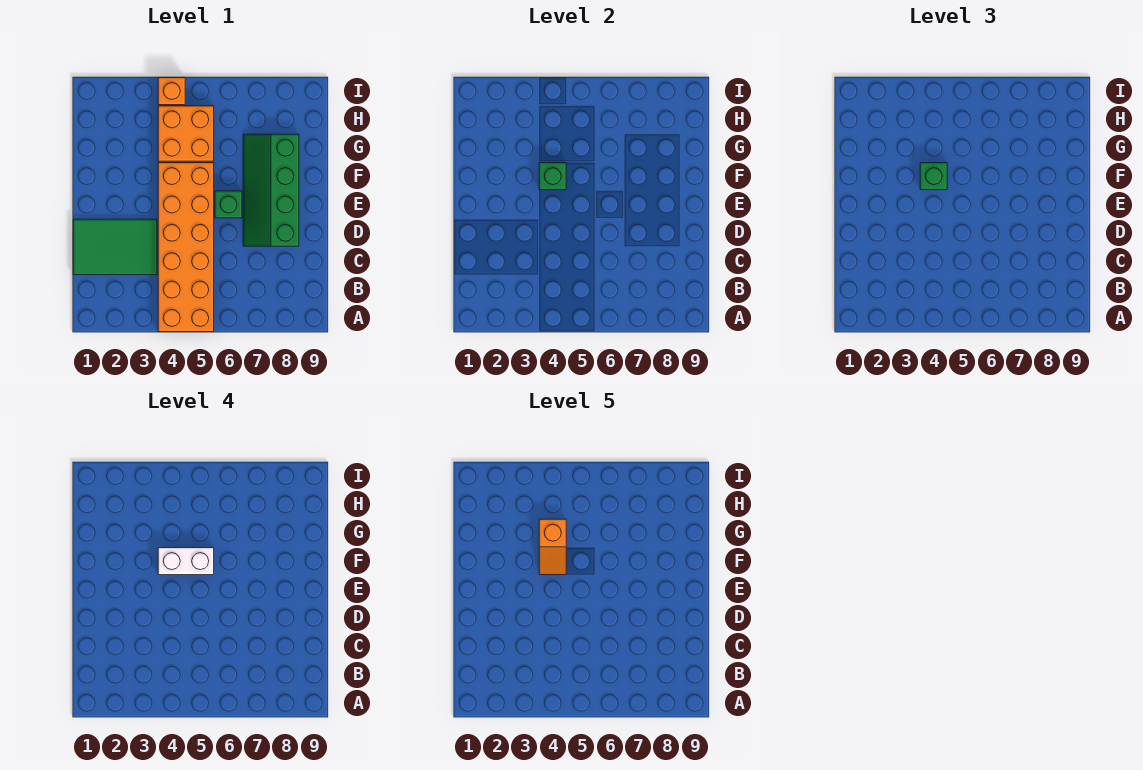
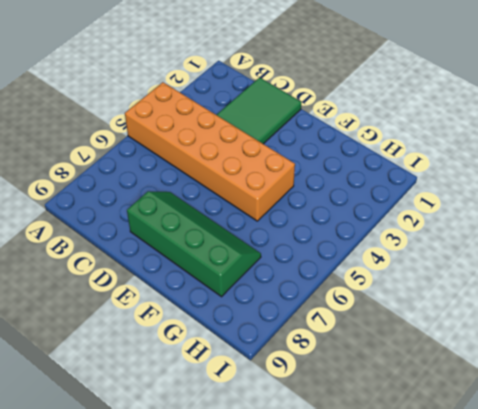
none -> green 1x1 brick [215,191,242,218]
none -> orange 2x2 brick [158,106,214,161]

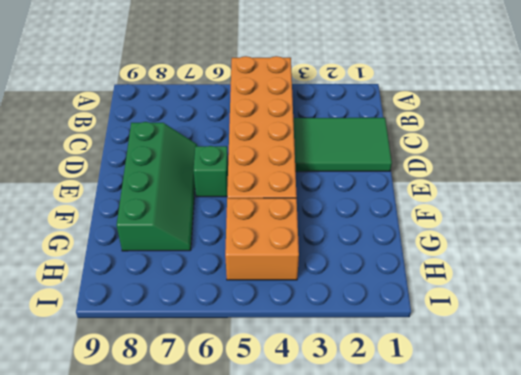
none -> orange 1x1 brick [158,78,185,105]
none -> green 1x1 brick [539,163,566,190]

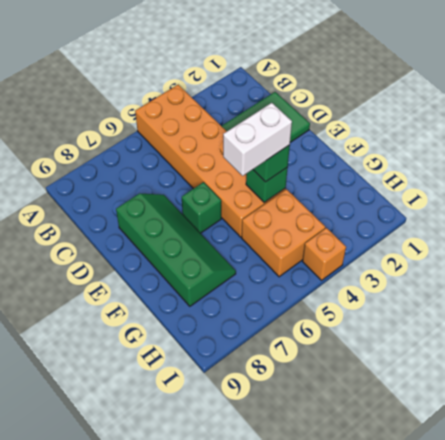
none -> orange 1x2 slope [539,519,566,575]

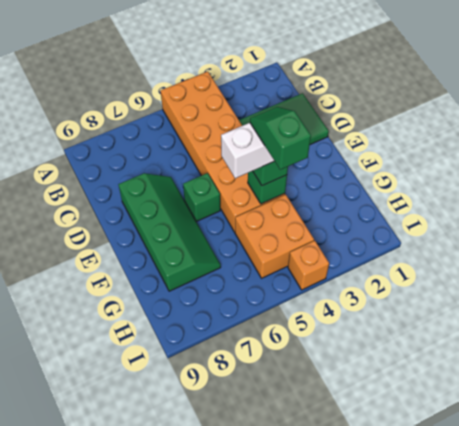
green 1x2 slope [250,107,311,170] -> orange 1x2 slope [539,519,566,575]

